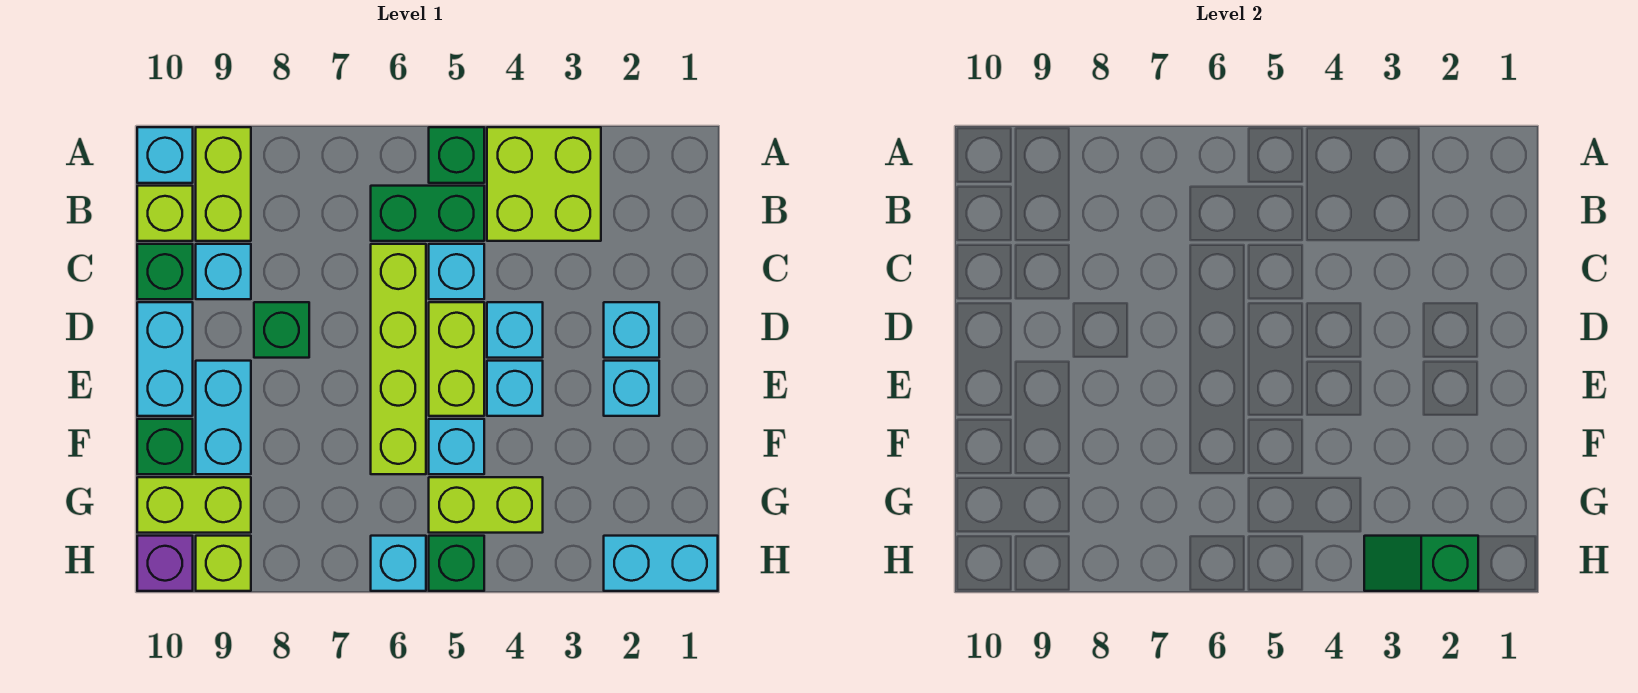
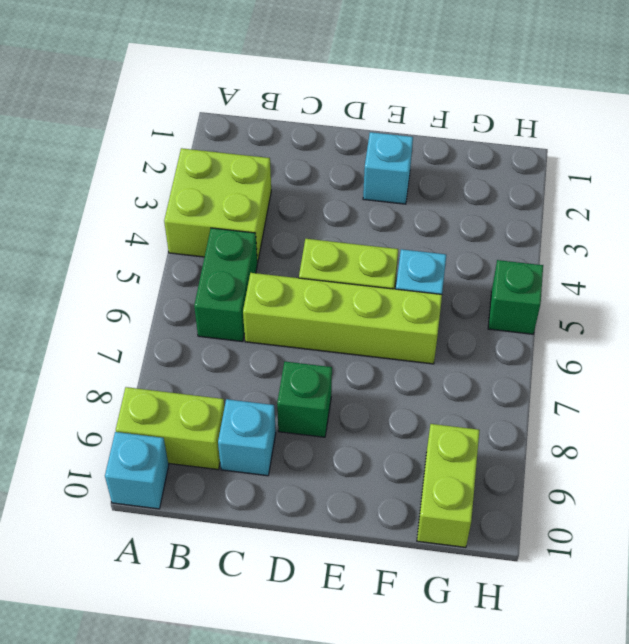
none -> green 1x1 brick [429,127,484,183]
none -> lime 1x1 brick [137,186,193,241]
none -> cyan 1x1 brick [429,244,484,299]

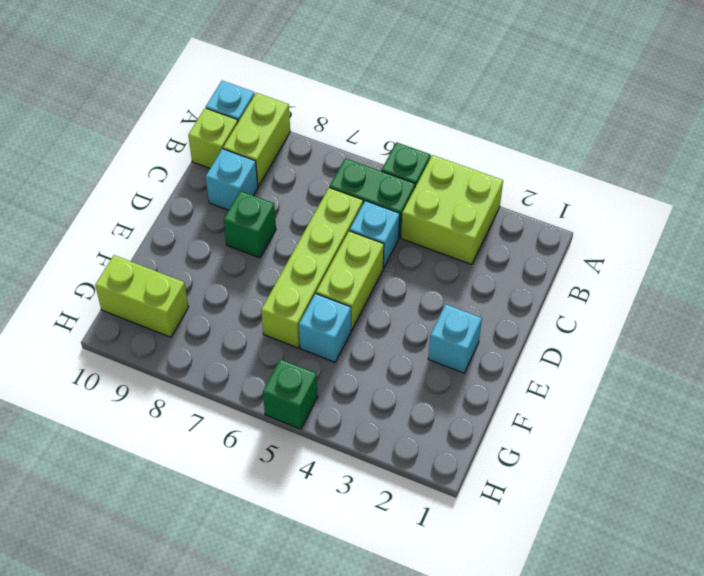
none -> green 1x1 brick [137,244,193,299]
none -> cyan 1x1 brick [604,302,659,358]
none -> cyan 1x1 brick [487,302,543,358]

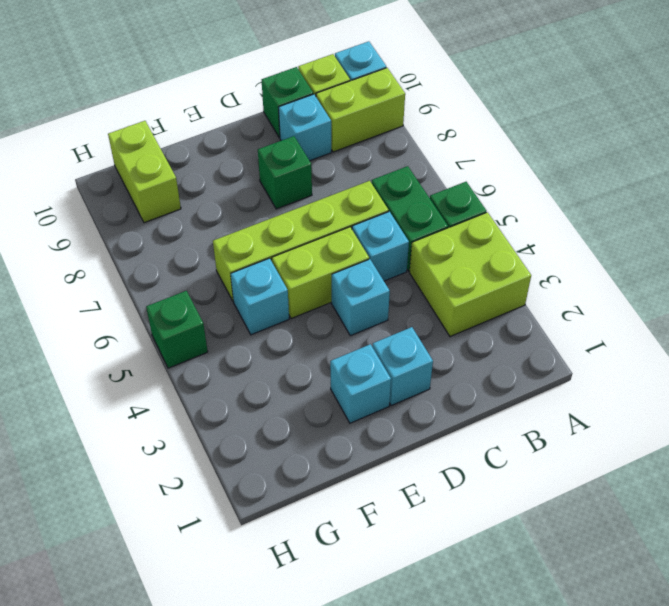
none -> cyan 1x2 brick [137,302,193,416]
none -> cyan 1x1 brick [487,361,543,416]
none -> cyan 1x2 brick [196,361,251,474]

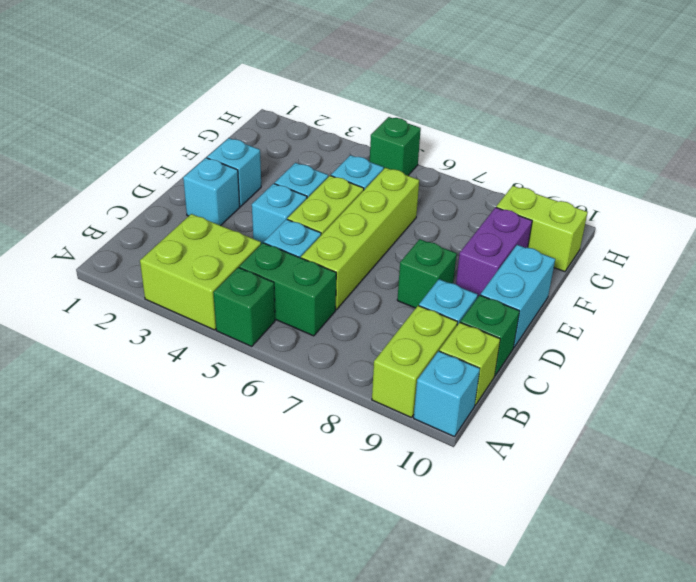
purple 1x2 brick [456,207,532,298] -> cyan 1x2 brick [196,361,251,474]
none -> green 1x1 brick [137,419,193,474]
none -> lime 1x2 brick [429,477,543,533]
none -> cyan 1x2 brick [604,536,718,591]

